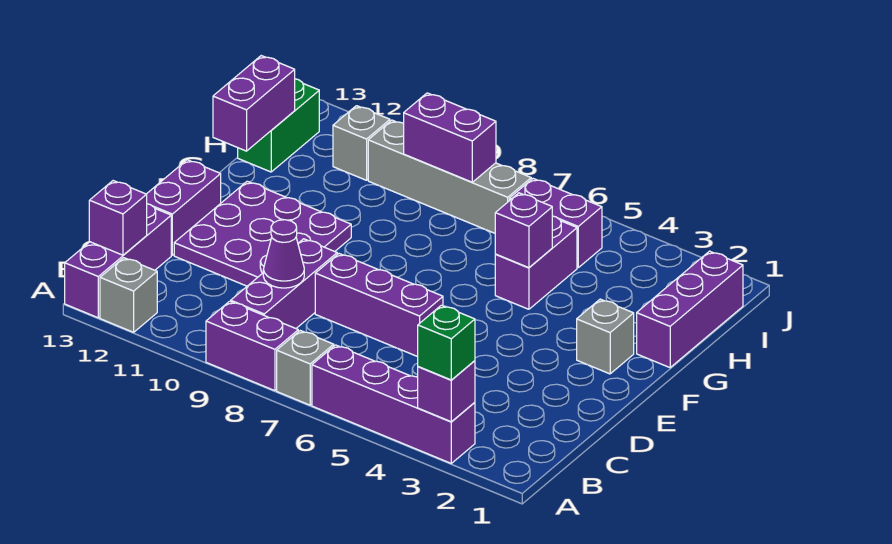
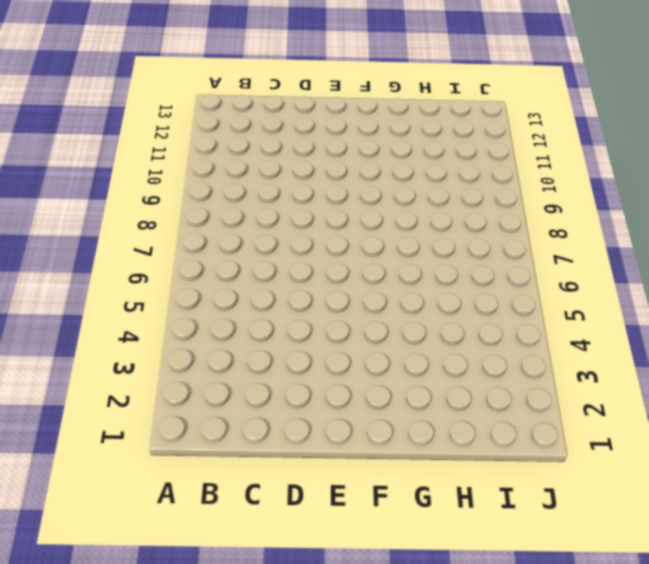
none -> purple 1x4 brick [312,345,475,463]
none -> grey 1x1 brick [277,331,334,405]
none -> purple 1x2 brick [206,301,298,391]

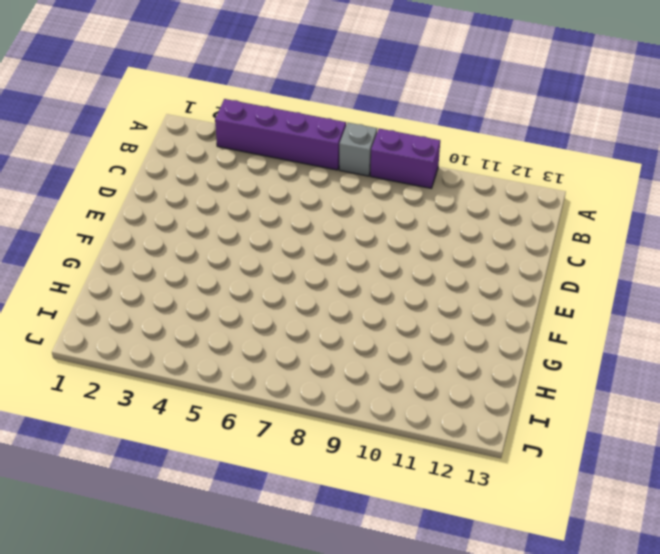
none -> grey 1x1 brick [100,258,157,332]
none -> purple 1x3 brick [65,204,171,318]
none -> purple 1x3 brick [231,239,337,328]

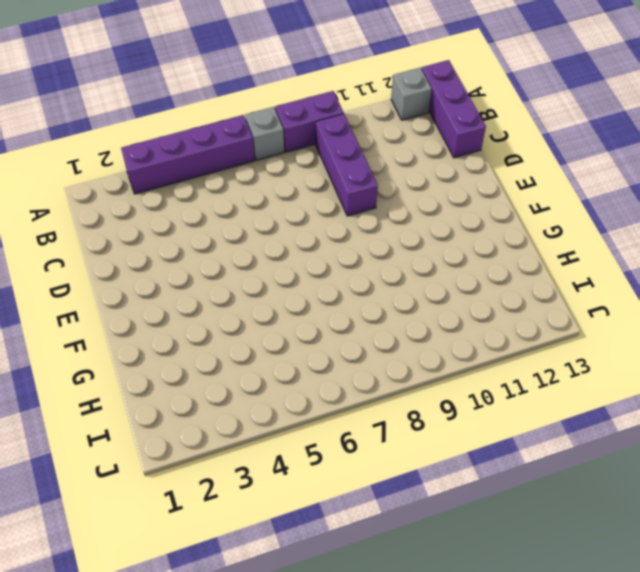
none -> purple 1x3 brick [315,254,443,357]
none -> purple 3x3 plate [174,181,351,286]
none -> purple 1x2 brick [146,160,221,255]

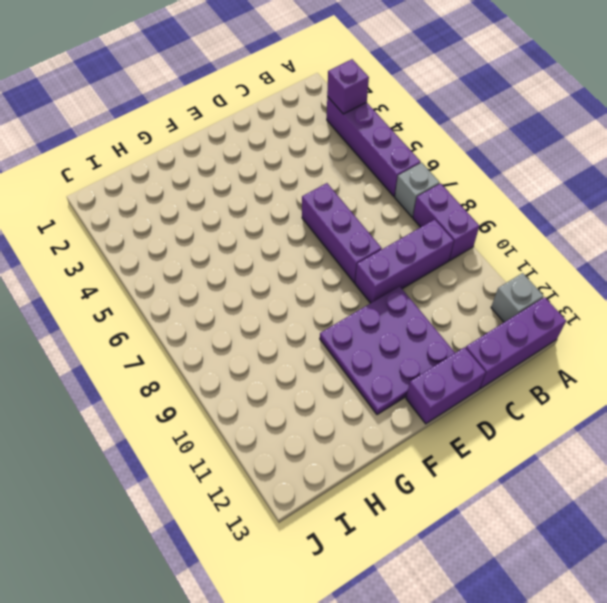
none -> grey 1x1 brick [577,299,634,374]
none -> purple 1x3 brick [637,251,743,368]
none -> purple 1x2 brick [495,216,577,309]

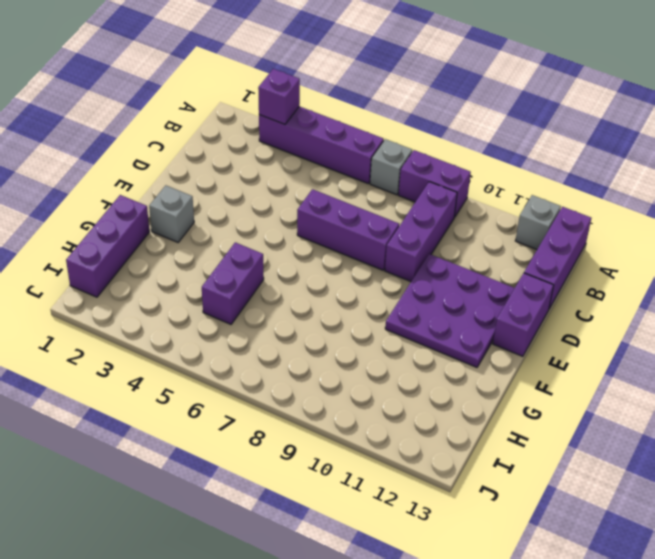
none -> green 1x2 brick [238,79,319,172]
none -> purple 1x2 brick [509,179,602,268]
none -> grey 1x4 brick [368,120,531,233]

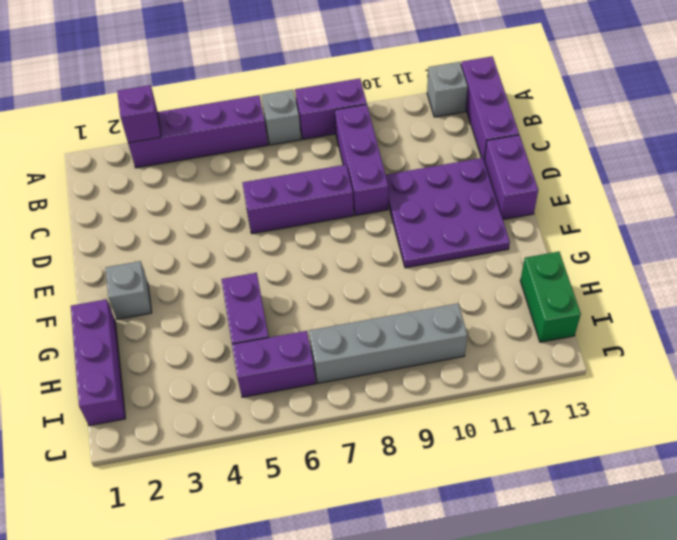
none -> grey 1x1 brick [333,106,390,180]
none -> purple 1x1 brick [89,181,147,255]
none -> purple 1x1 cone [263,220,304,288]

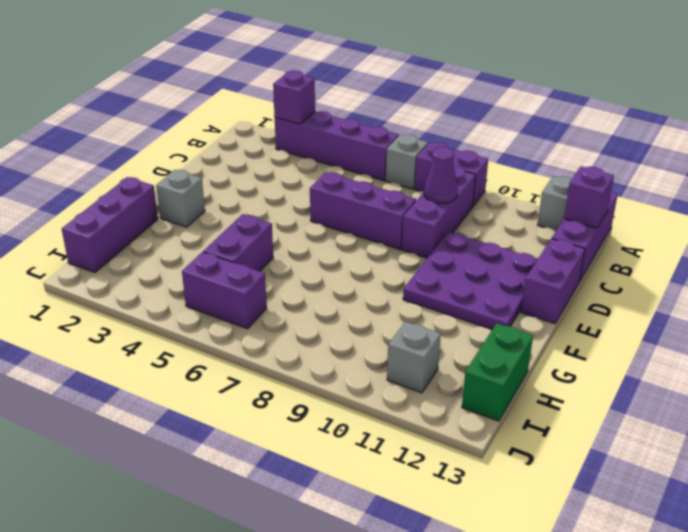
none -> grey 1x4 brick [368,120,531,233]
none -> purple 1x1 brick [495,193,552,268]
none -> purple 1x2 brick [213,56,295,151]

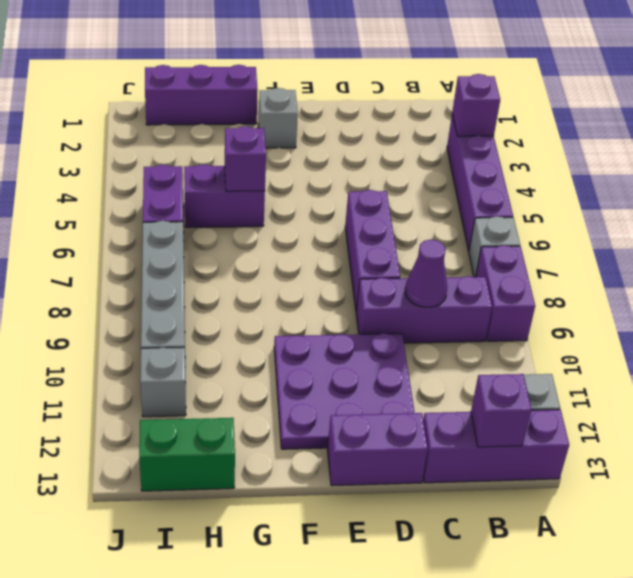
none -> purple 1x2 brick [213,56,295,151]
none -> purple 1x2 brick [404,93,496,182]
none -> green 1x1 brick [418,305,475,380]

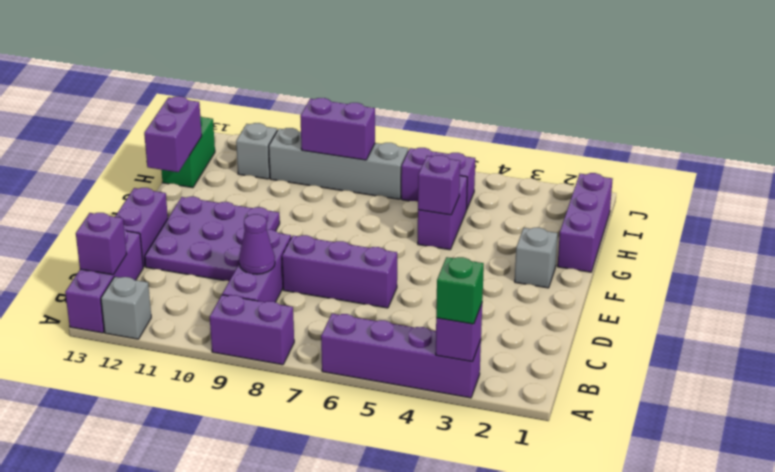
none -> grey 1x1 brick [277,331,334,405]

